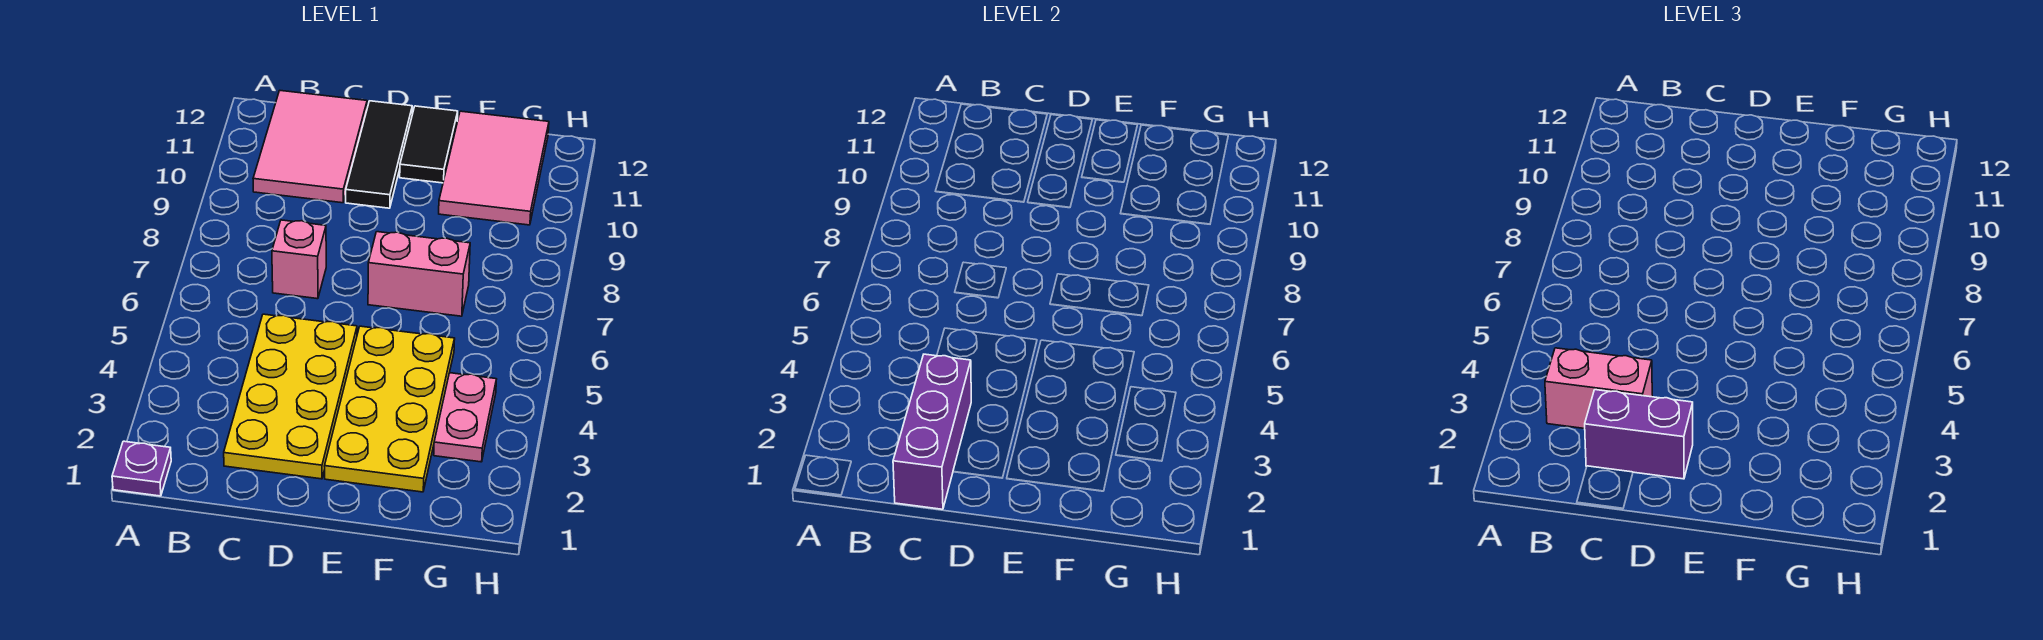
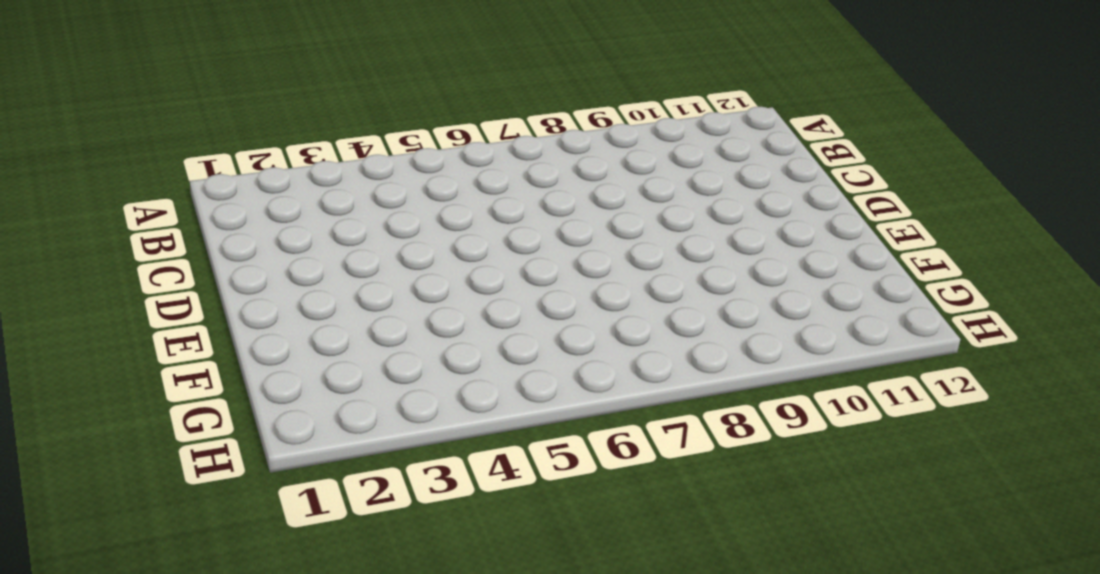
none -> purple 1x1 plate [112,441,171,496]
none -> pink 2x3 tile [253,91,367,203]
none -> yellow 2x4 plate [224,314,357,479]

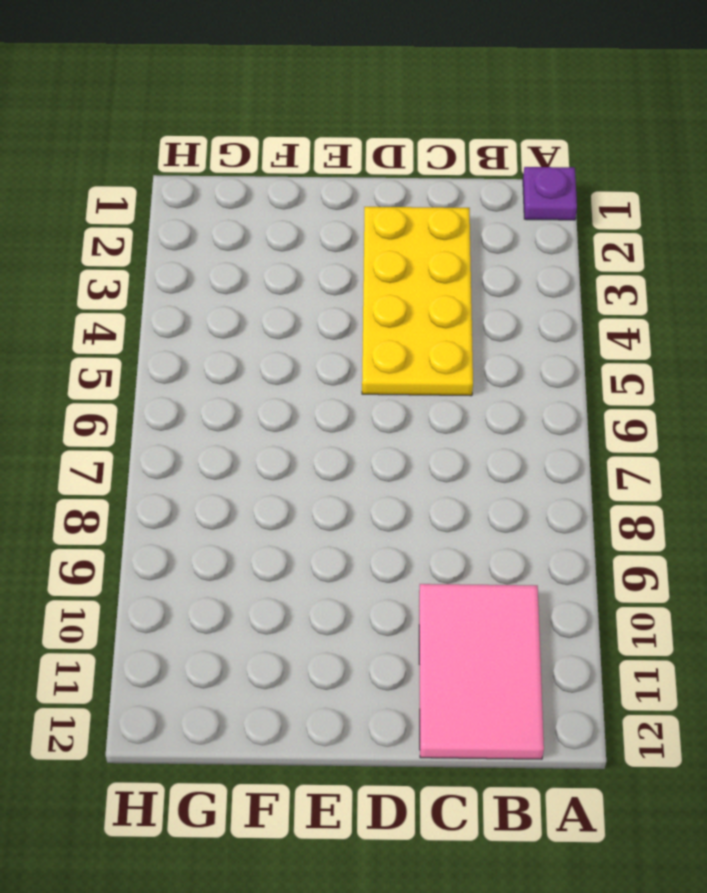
none -> pink 1x1 brick [272,220,326,299]
none -> black 1x3 tile [346,101,412,208]
none -> yellow 2x4 plate [325,326,455,492]

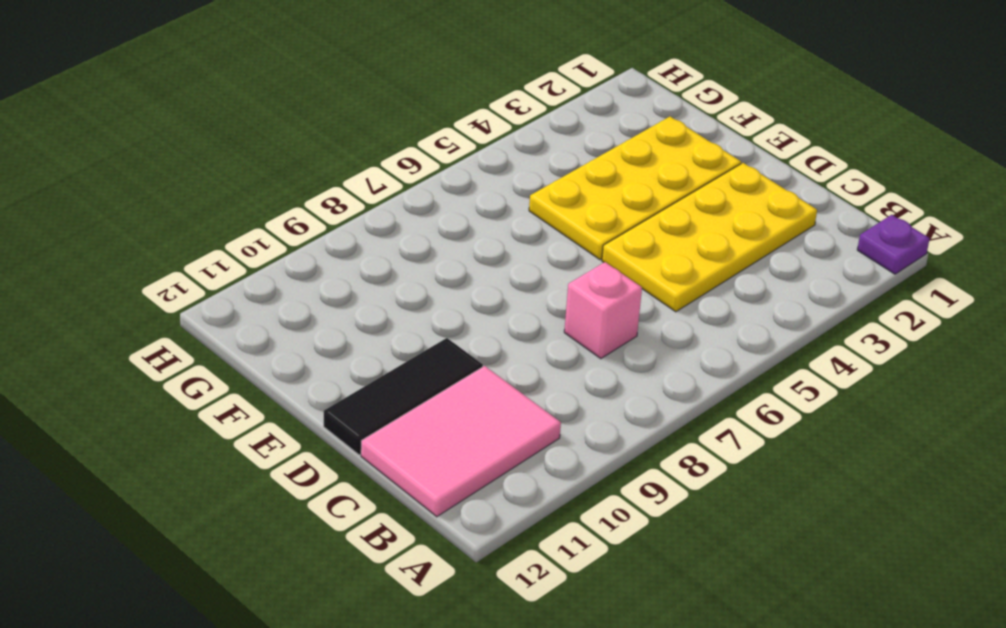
none -> pink 1x2 brick [368,232,470,316]
none -> black 1x2 tile [400,106,458,183]
none -> pink 2x3 tile [439,111,549,225]

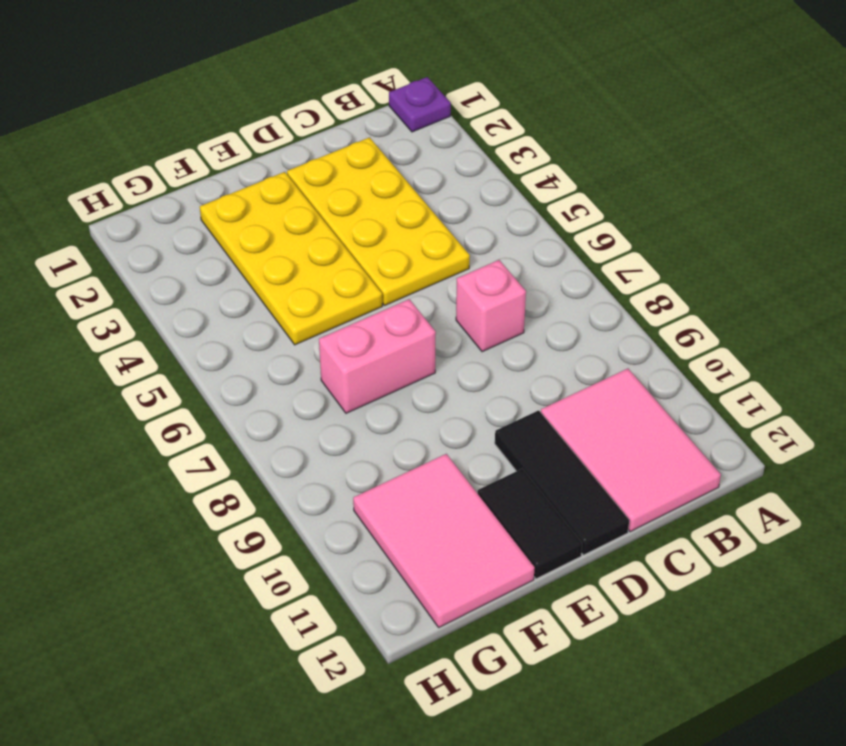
none -> pink 1x2 plate [434,373,496,462]
none -> purple 1x3 brick [893,354,971,509]
none -> pink 1x2 brick [1545,348,1652,429]

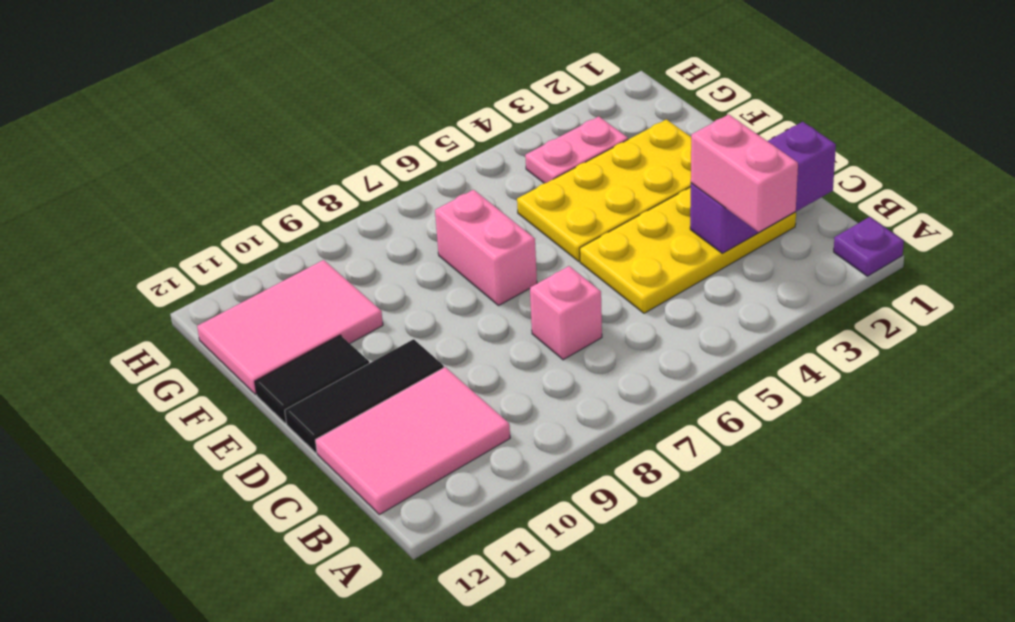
none -> purple 1x2 brick [1585,390,1693,479]

